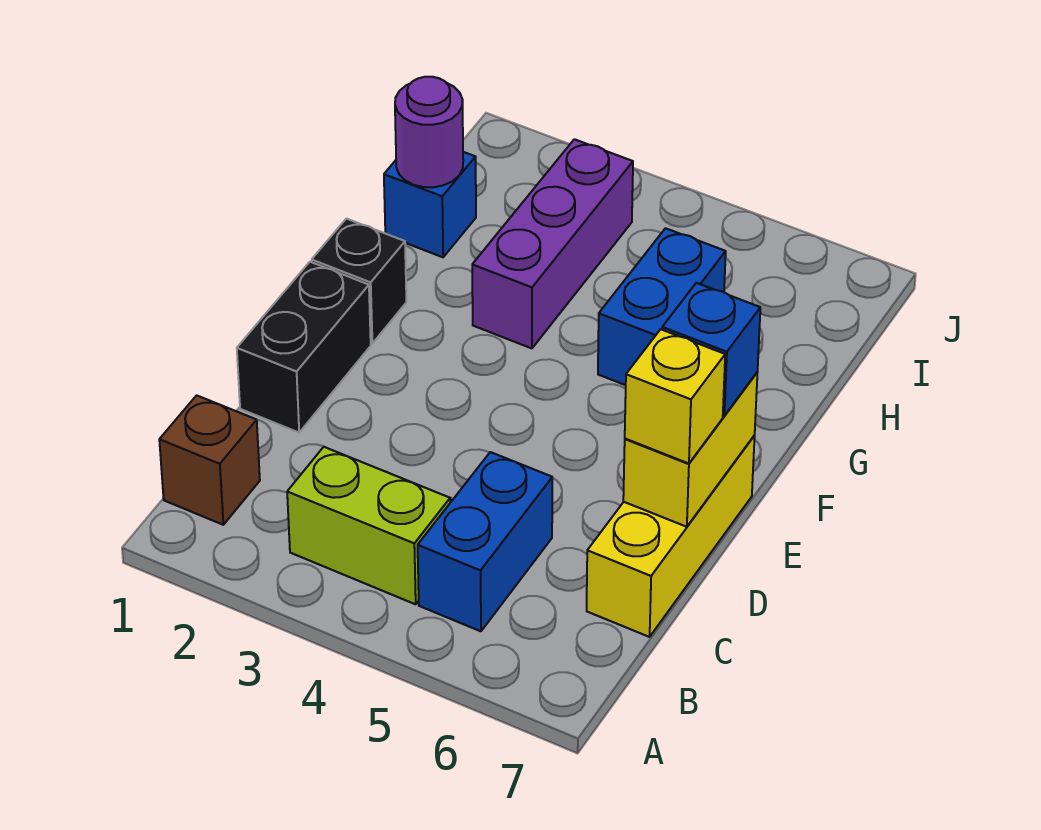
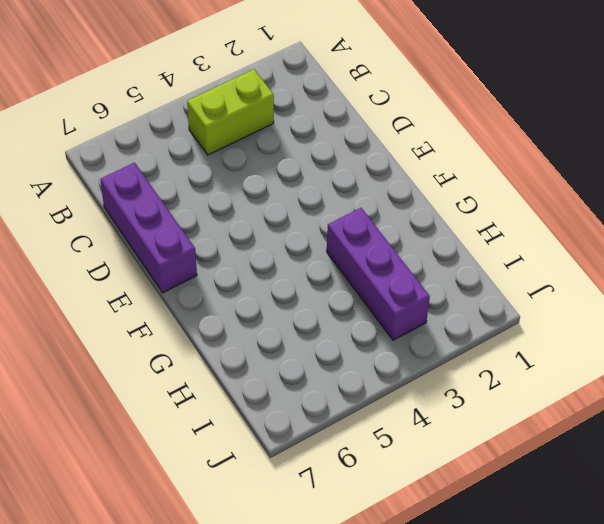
purple 1x3 brick [100,163,197,293] -> yellow 1x3 brick [587,436,755,637]
none -> brown 1x1 brick [159,395,260,525]
none -> blue 1x2 brick [418,452,552,631]
none -> black 1x2 brick [237,262,371,433]

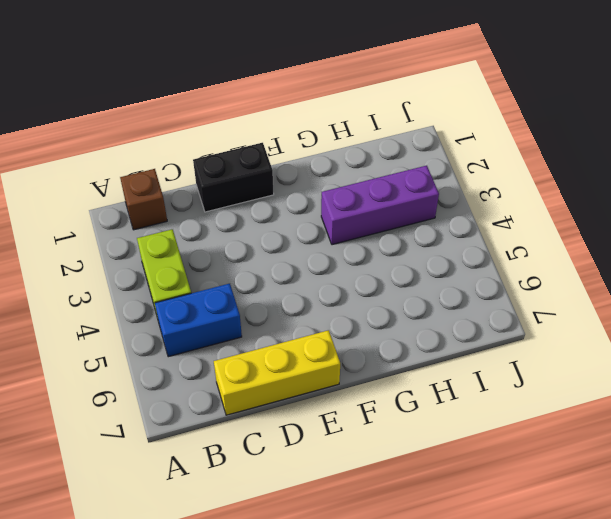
none -> black 1x1 brick [312,219,406,343]
none -> blue 1x2 brick [598,228,726,385]
none -> blue 1x1 brick [384,152,476,257]

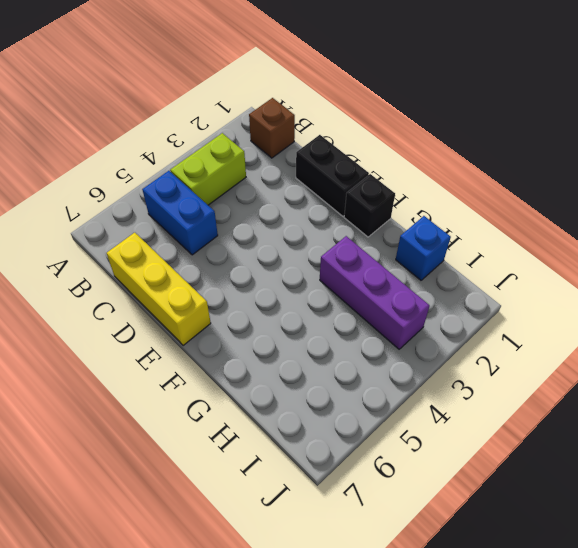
none -> blue 1x2 brick [598,228,726,385]
none -> yellow 1x2 brick [623,373,757,527]
none -> purple 1x1 round brick [395,77,463,187]

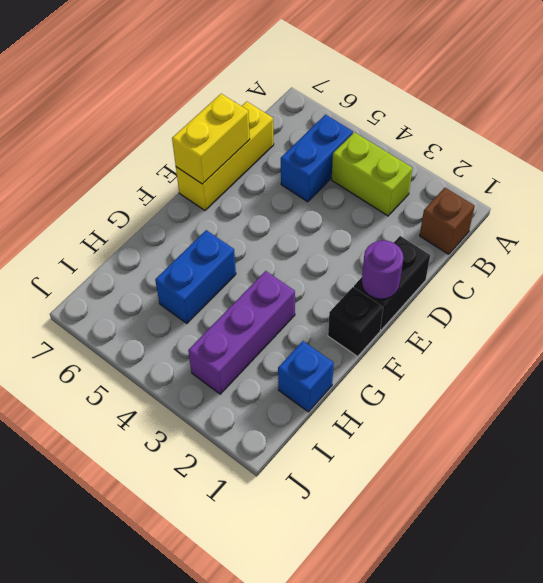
purple 1x1 round brick [362,240,404,299] -> purple 1x1 round brick moved to [395,77,463,187]
none -> yellow 1x1 brick [625,329,725,464]
none -> blue 1x1 brick [662,283,760,416]

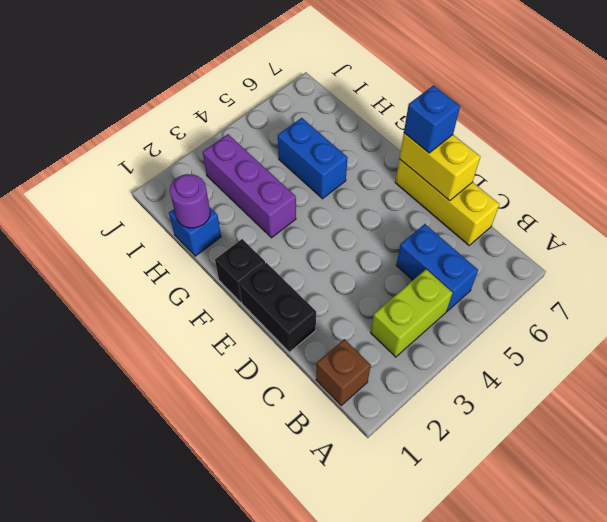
none -> yellow 1x1 brick [625,329,725,464]

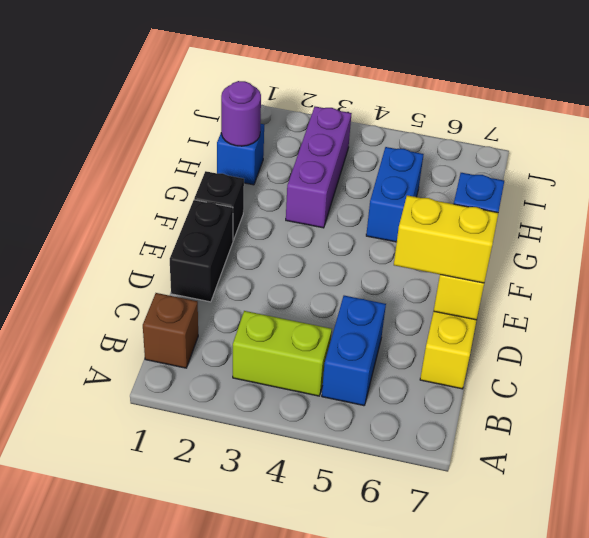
yellow 1x2 brick [394,195,498,283] -> yellow 1x1 brick [625,329,725,464]

